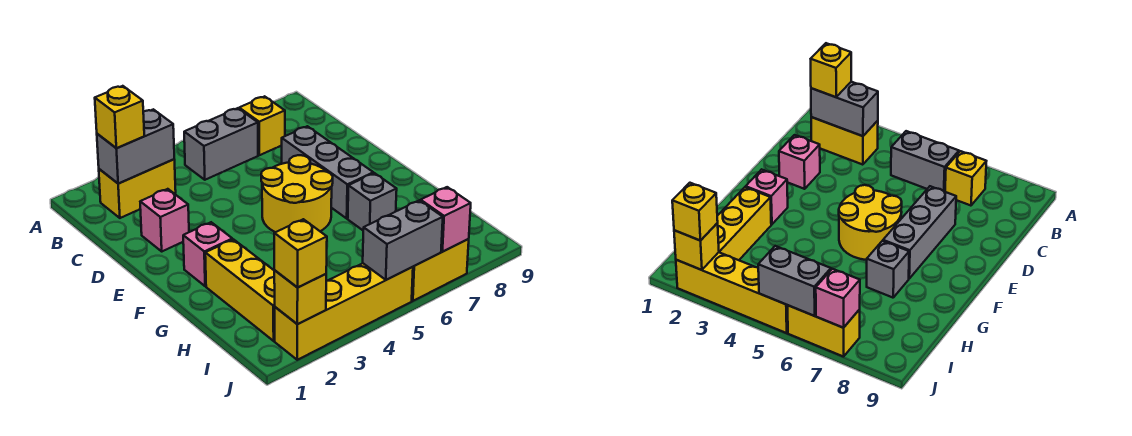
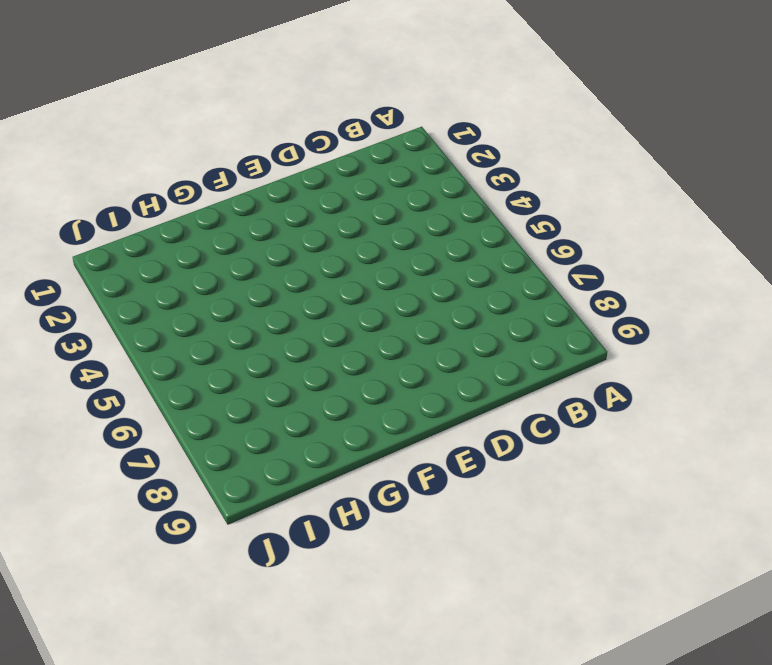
none -> yellow 1x2 brick [99,159,176,218]
none -> grey 1x2 brick [184,108,258,180]
none -> yellow 1x1 brick [239,96,285,155]

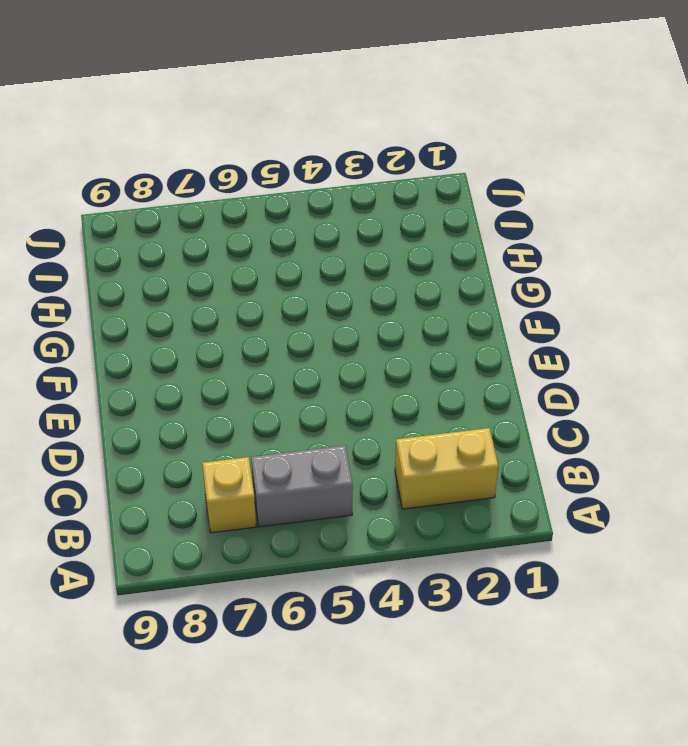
none -> pink 1x1 brick [140,189,189,251]
none -> grey 1x3 brick [282,126,373,218]
none -> yellow 2x2 round brick [261,155,333,232]

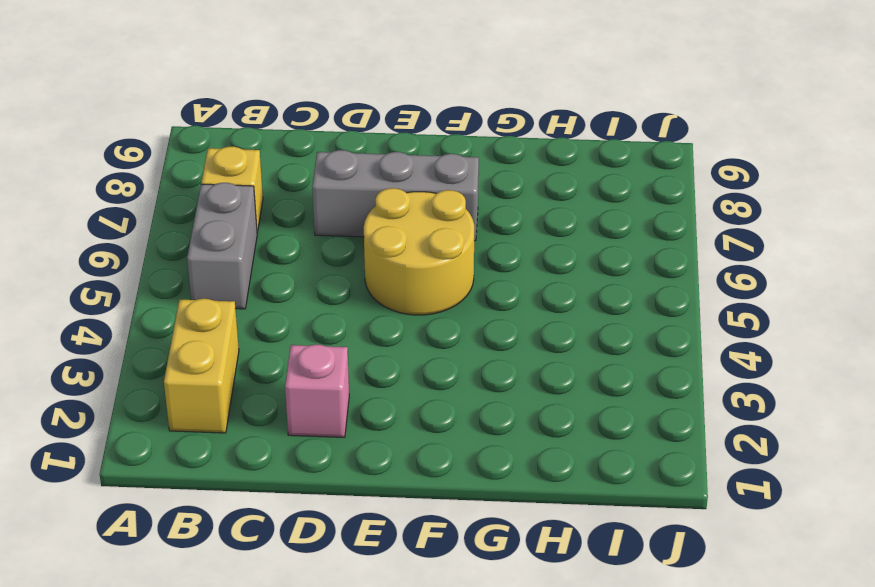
none -> pink 1x1 brick [183,222,232,286]
none -> yellow 1x3 brick [205,239,275,341]
none -> grey 1x1 brick [348,173,397,230]

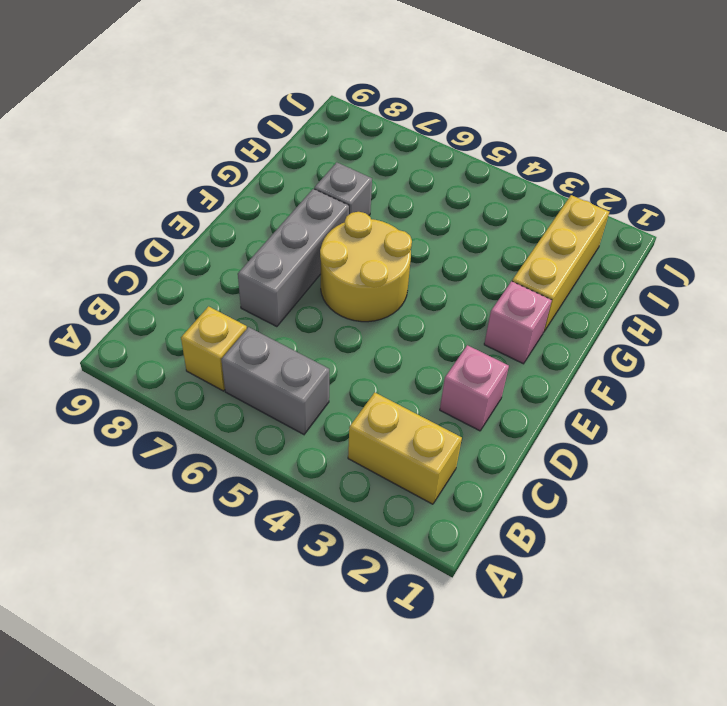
none -> yellow 1x4 brick [275,263,413,360]
none -> yellow 1x2 brick [412,239,469,301]
none -> grey 1x2 brick [97,109,174,184]

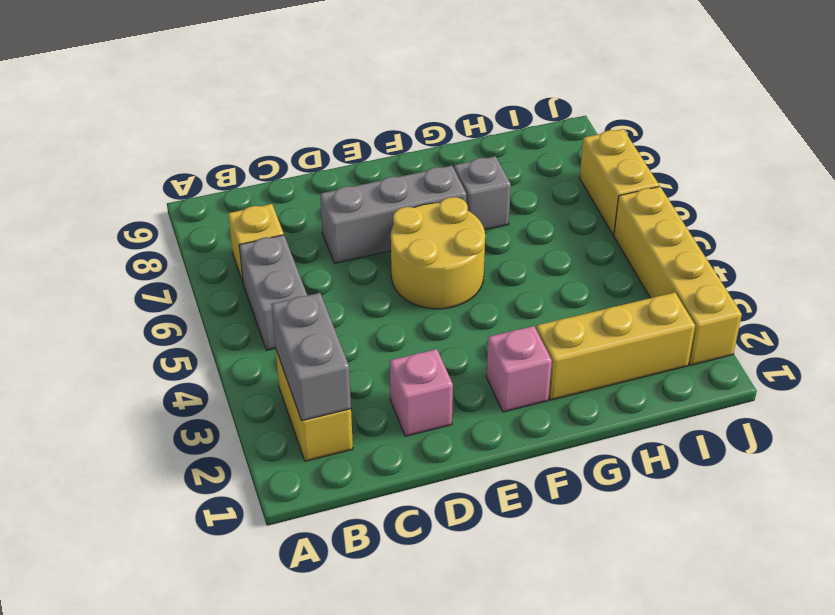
none -> yellow 1x1 brick [274,270,326,324]
none -> grey 1x2 brick [363,200,443,280]
none -> pink 1x1 brick [421,187,471,252]

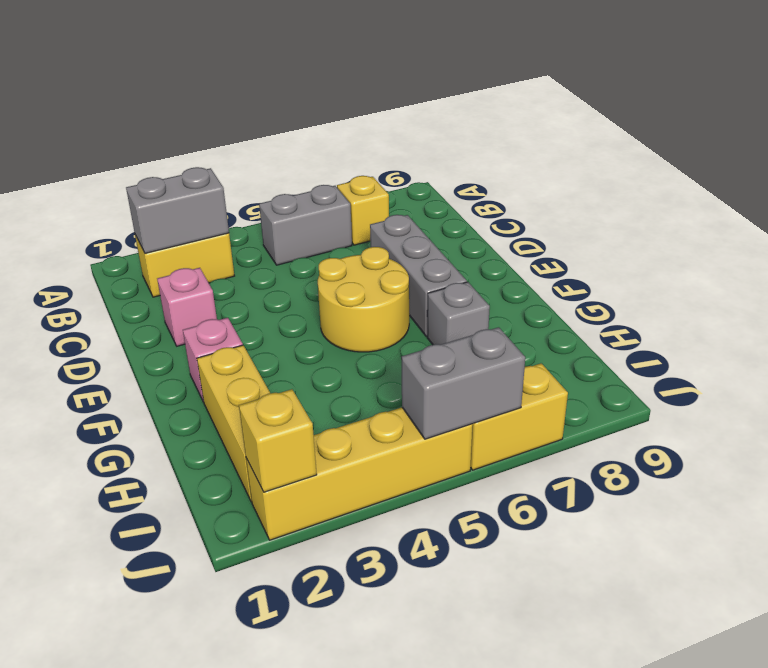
none -> pink 1x1 brick [421,187,471,252]
none -> yellow 1x1 brick [95,86,144,148]
none -> yellow 1x1 brick [274,219,327,287]

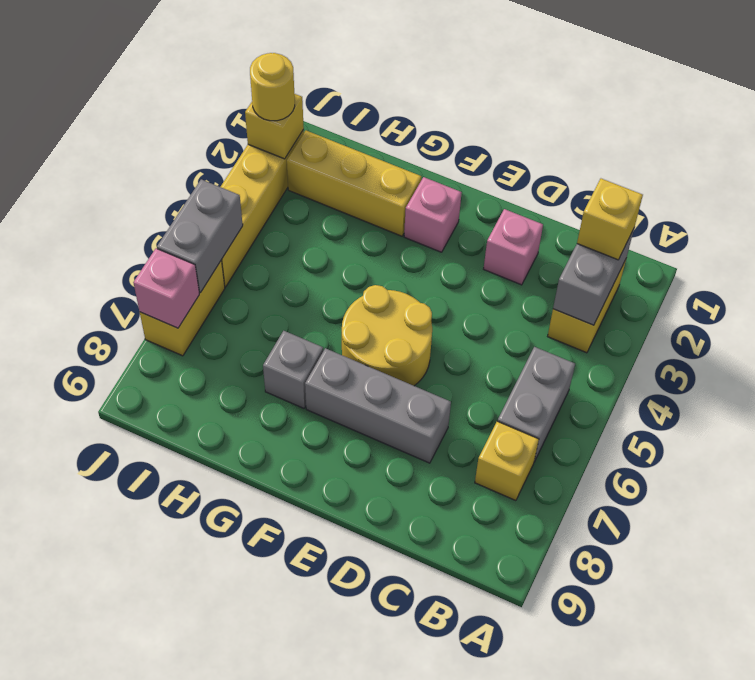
yellow 1x1 round brick [250,53,295,121] -> yellow 1x1 brick [274,219,327,287]

